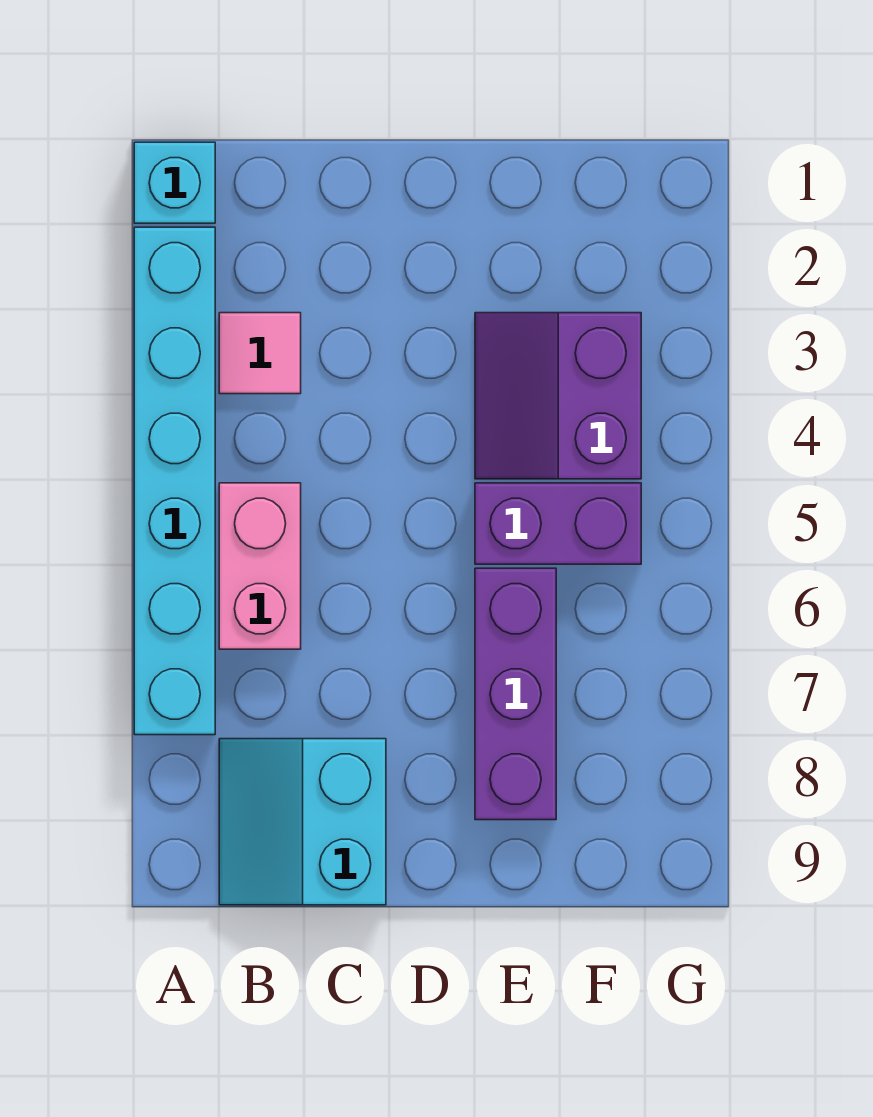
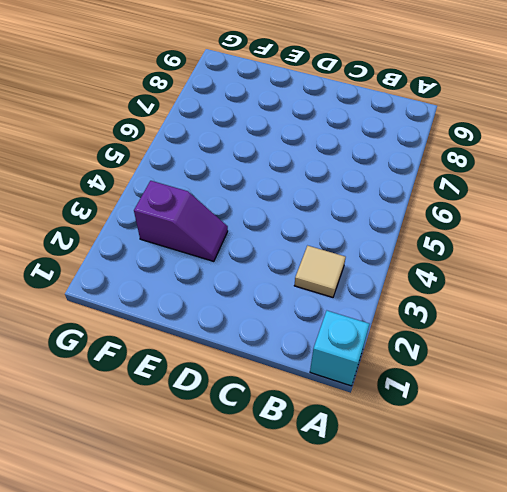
tan 1x1 tile [294,246,346,297] -> pink 1x1 tile [219,313,301,394]
purple 1x2 slope [134,181,228,261] -> purple 2x2 slope [475,313,641,479]
none -> cyan 1x6 brick [134,227,215,735]
none -> pink 1x2 brick [219,483,301,649]

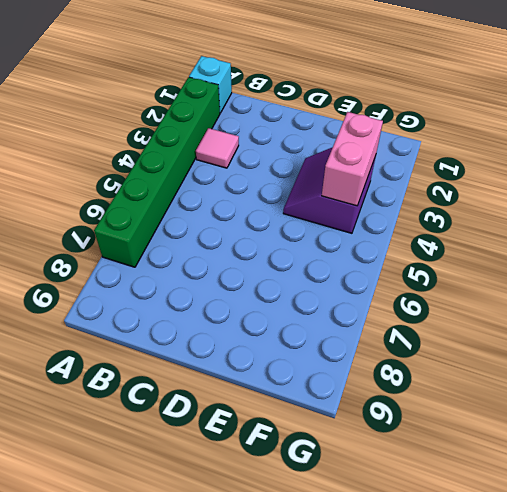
green 1x6 brick [94,77,220,267] -> cyan 1x6 brick [134,227,215,735]
pink 1x2 brick [322,112,383,206] -> pink 1x2 brick moved to [219,483,301,649]
none -> cyan 2x2 slope [219,739,386,905]
none -> purple 1x2 brick [475,483,641,564]

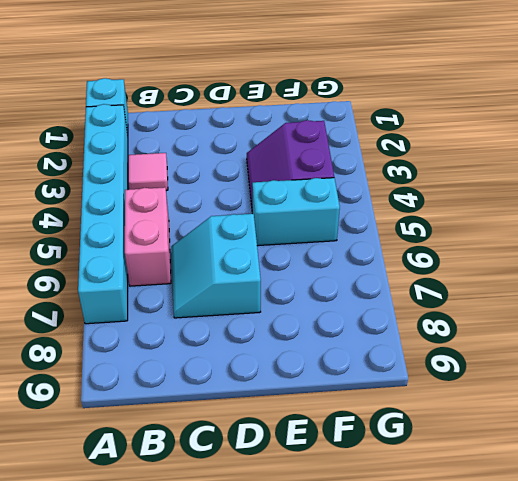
cyan 2x2 slope [171,213,261,318] -> cyan 2x2 slope moved to [219,739,386,905]
cyan 1x2 brick [252,178,340,246] -> purple 1x2 brick [475,483,641,564]
none -> purple 1x3 brick [475,568,556,820]

